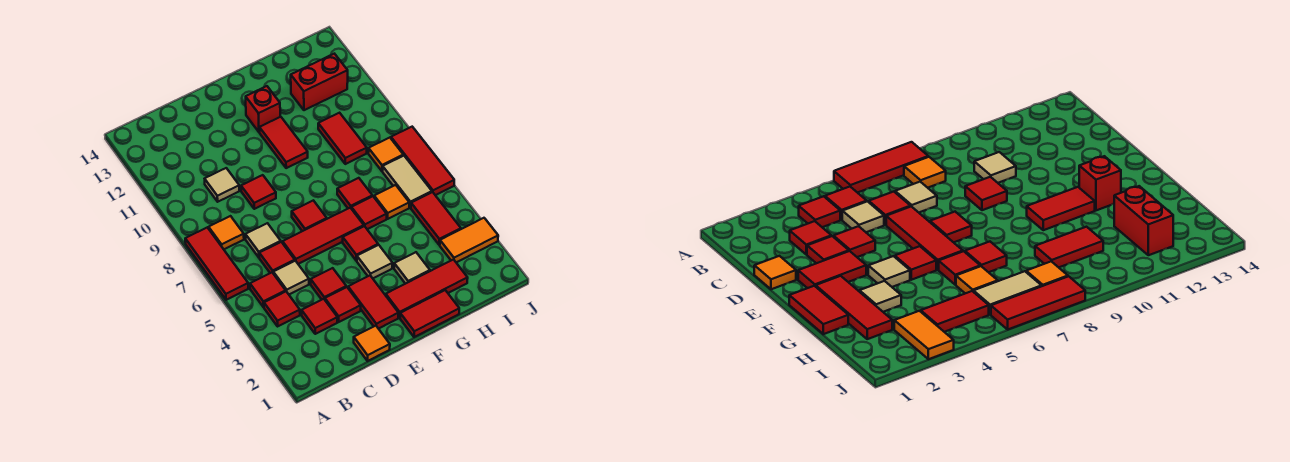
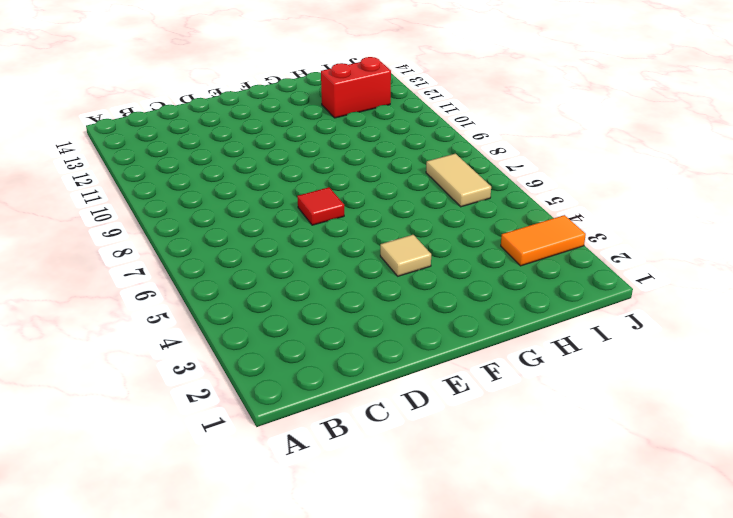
none -> red 1x3 tile [185,227,248,300]
none -> red 1x1 tile [264,292,300,326]
none -> red 1x1 tile [250,273,286,307]
none -> orange 1x1 tile [209,216,244,249]

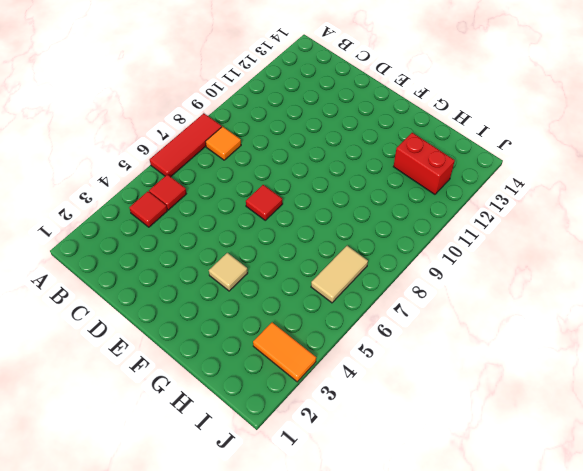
none -> red 1x1 tile [302,299,337,334]
none -> tan 1x1 tile [273,261,309,294]
none -> red 1x1 tile [259,242,295,273]
none -> tan 1x1 tile [246,223,281,257]

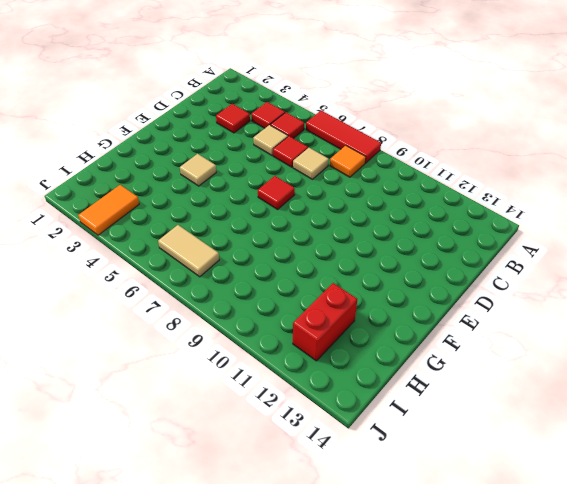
none -> tan 1x1 tile [205,168,239,202]
none -> orange 1x1 tile [354,326,390,361]
none -> red 1x1 tile [325,287,361,322]
none -> red 1x1 tile [311,268,346,300]

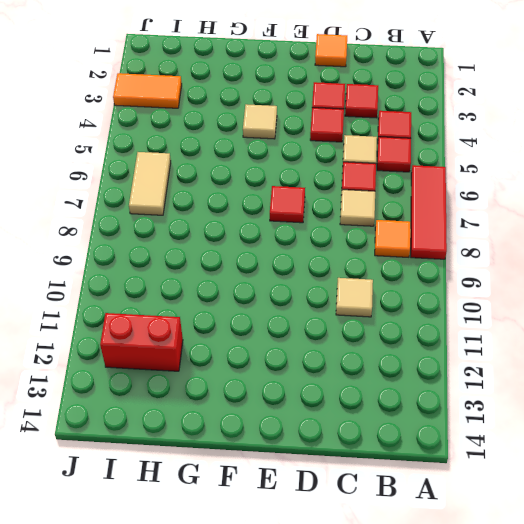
none -> red 1x3 tile [283,208,364,264]
none -> red 1x1 tile [241,175,276,209]
none -> red 1x2 tile [348,276,398,329]
none -> red 1x2 tile [400,290,459,337]

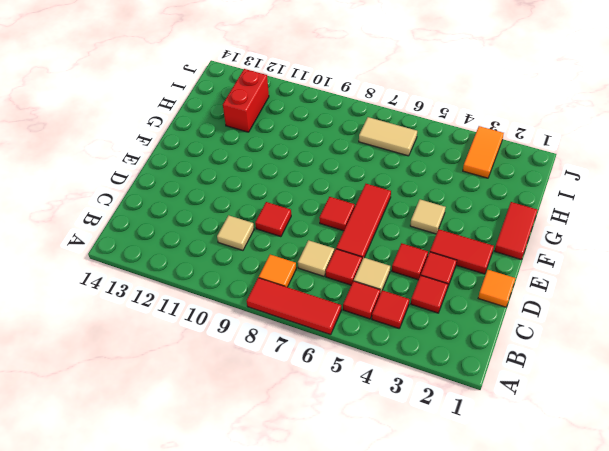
none -> red 1x3 tile [386,260,468,318]
none -> red 1x1 tile [343,226,378,261]
none -> red 1x2 tile [259,117,308,168]
none -> red 1x1 brick [246,86,280,132]

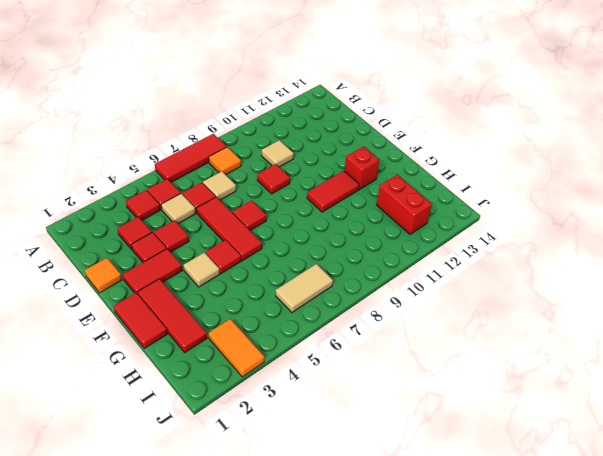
none -> tan 1x1 tile [394,252,430,284]
none -> red 1x1 tile [351,196,387,229]
none -> red 1x1 tile [337,178,372,208]
none -> orange 1x1 tile [374,185,409,219]

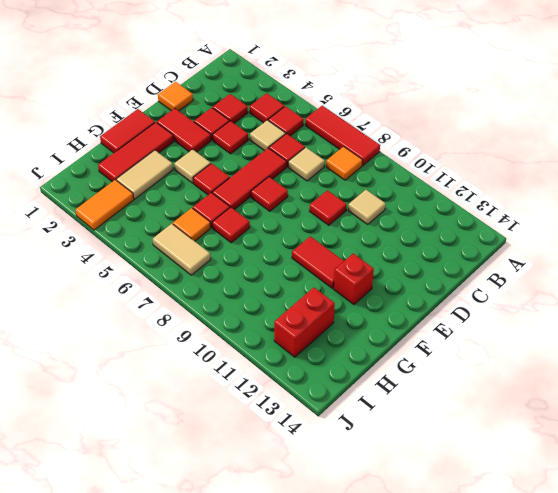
tan 1x2 tile [116,150,173,199] -> tan 1x1 tile [394,252,430,284]
none -> red 1x2 tile [318,113,367,164]
none -> red 1x2 tile [411,192,461,245]
none -> orange 1x1 tile [368,138,403,171]
none -> red 1x3 tile [391,127,454,195]

